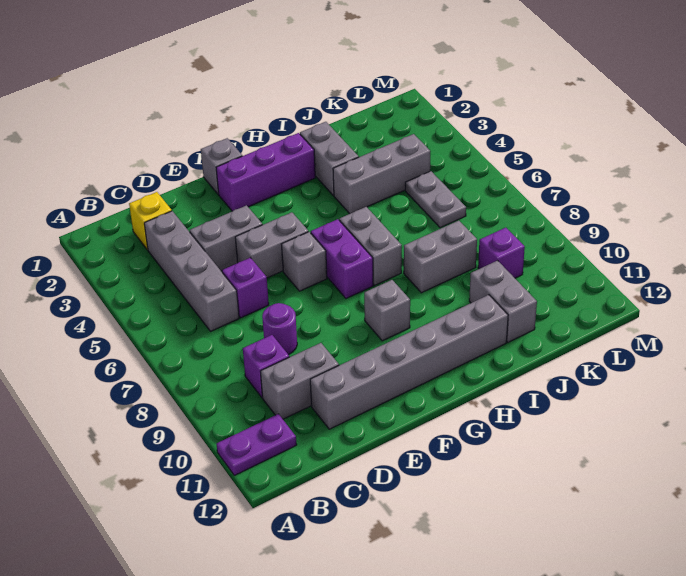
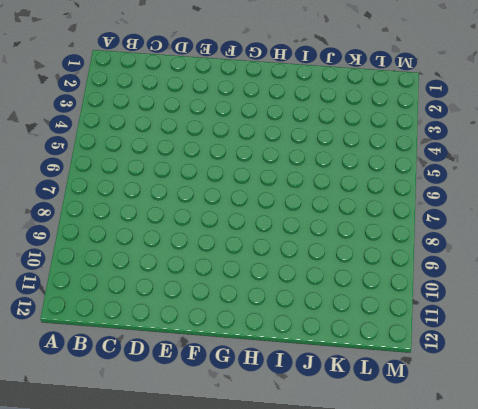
none -> purple 1x2 plate [216,414,297,475]
none -> yellow 1x1 brick [129,192,172,250]
none -> grey 1x4 brick [144,211,239,331]

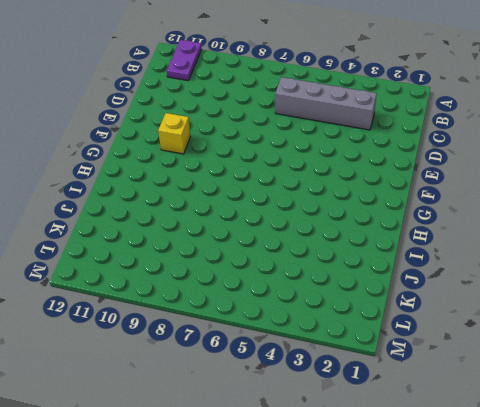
yellow 1x1 brick [158,113,190,154] -> yellow 1x1 brick moved to [129,192,172,250]
none -> purple 1x1 brick [243,335,289,398]
none -> grey 1x2 brick [260,343,339,419]
none -> grey 1x2 brick [190,205,262,271]

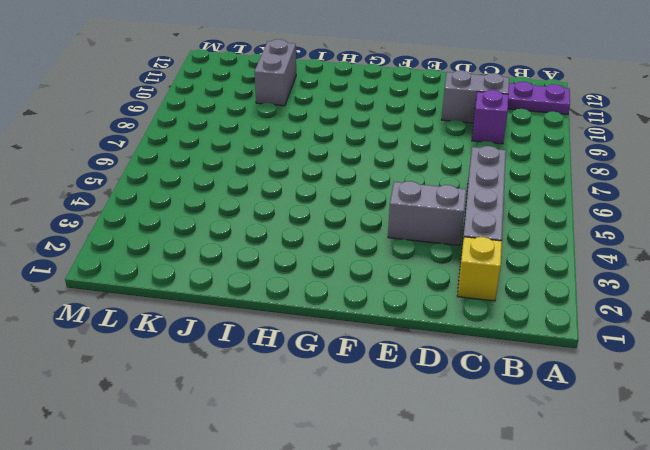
none -> purple 1x1 brick [222,258,269,318]
none -> purple 1x1 round brick [262,303,297,355]
none -> grey 1x6 brick [310,295,508,429]

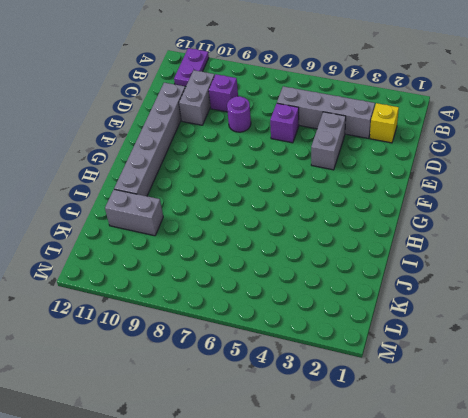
none -> grey 1x2 brick [235,212,308,278]
none -> grey 1x1 brick [201,138,242,194]
none -> purple 1x3 brick [216,133,315,211]

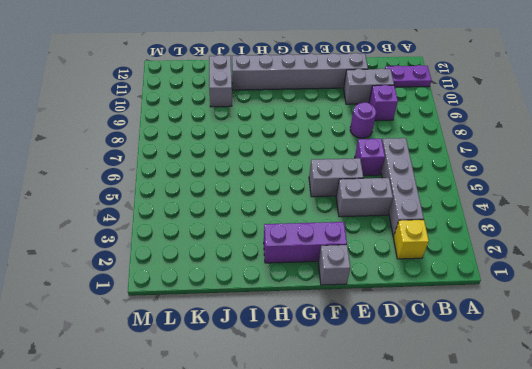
none -> grey 1x1 brick [282,232,327,291]
none -> purple 1x2 brick [311,219,373,299]
none -> grey 1x1 brick [364,280,410,341]

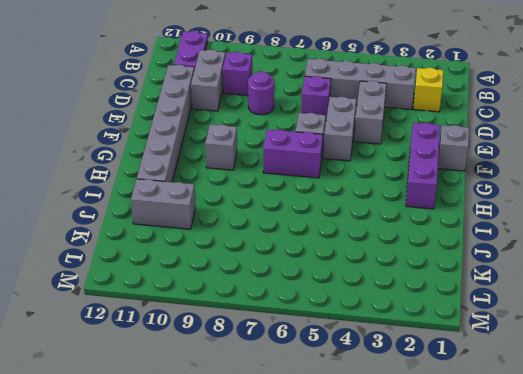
none -> grey 1x2 brick [339,207,402,285]
none -> grey 1x2 brick [300,122,359,195]
none -> grey 1x3 brick [333,134,430,214]

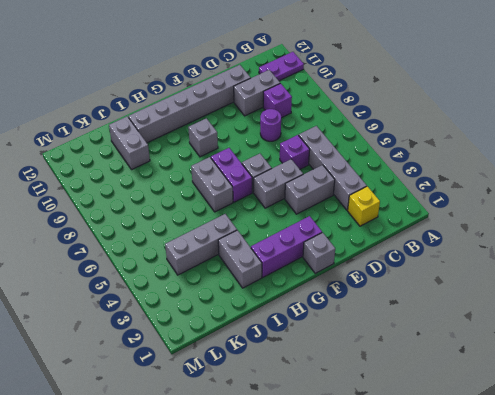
none -> grey 1x2 brick [404,221,477,293]
none -> grey 1x2 plate [405,171,466,228]
none -> purple 1x1 brick [478,228,525,278]

